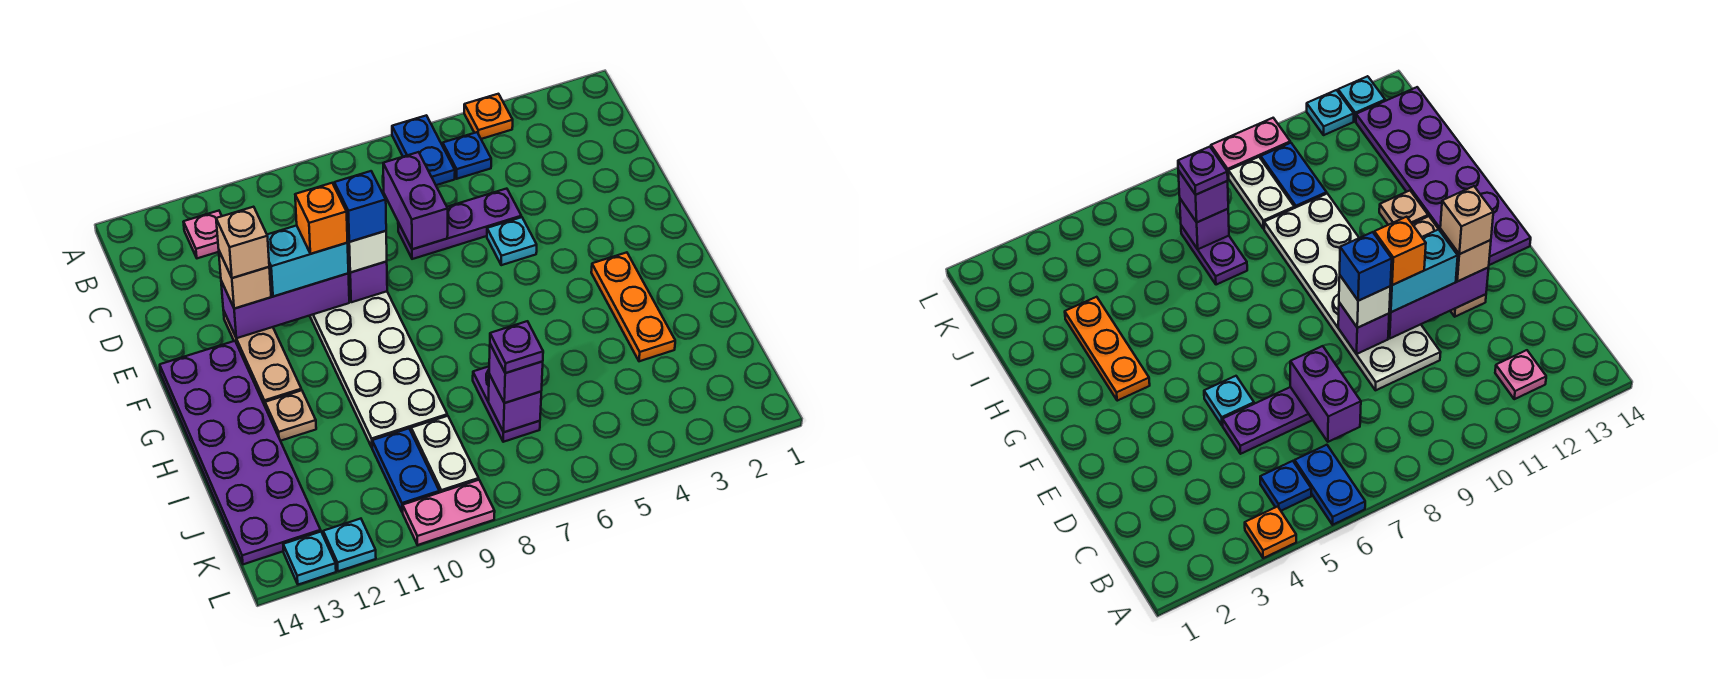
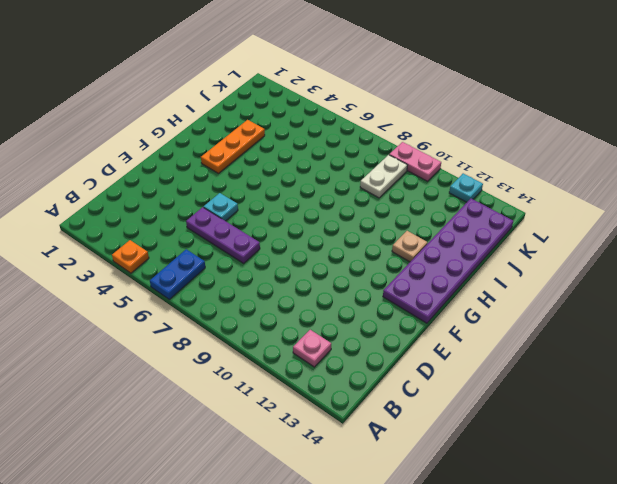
none -> blue 1x1 plate [443,132,491,179]
none -> white 2x6 plate [310,291,447,447]
none -> tan 1x3 plate [223,310,301,405]

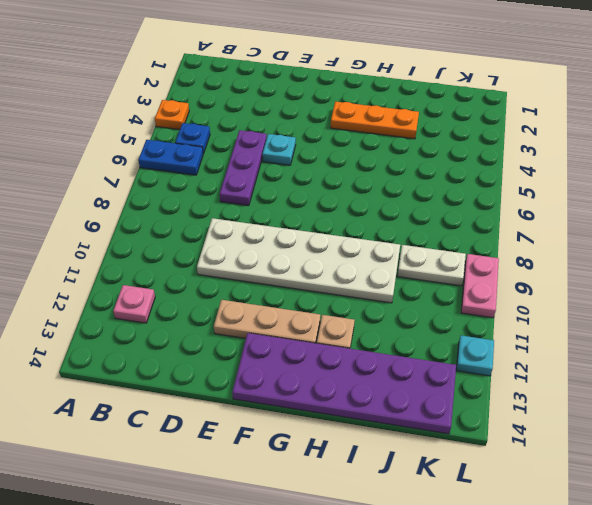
none -> purple 1x2 plate [473,367,540,442]
none -> blue 1x2 plate [372,428,439,512]
none -> cyan 1x1 plate [283,532,336,585]

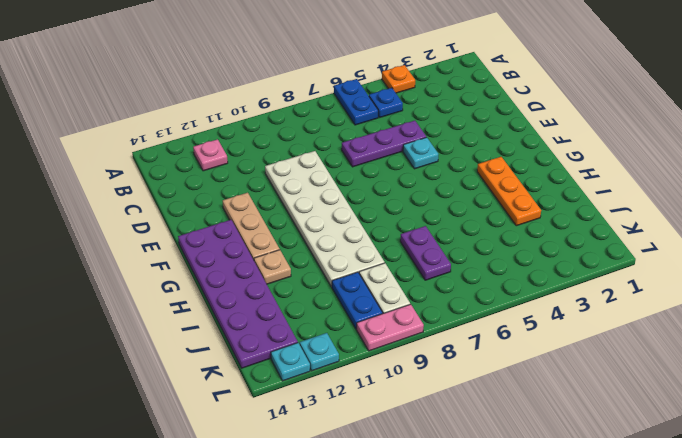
none -> purple 1x2 brick [383,152,448,249]
none -> purple 1x1 brick [348,262,387,302]
none -> purple 1x3 brick [221,274,349,338]

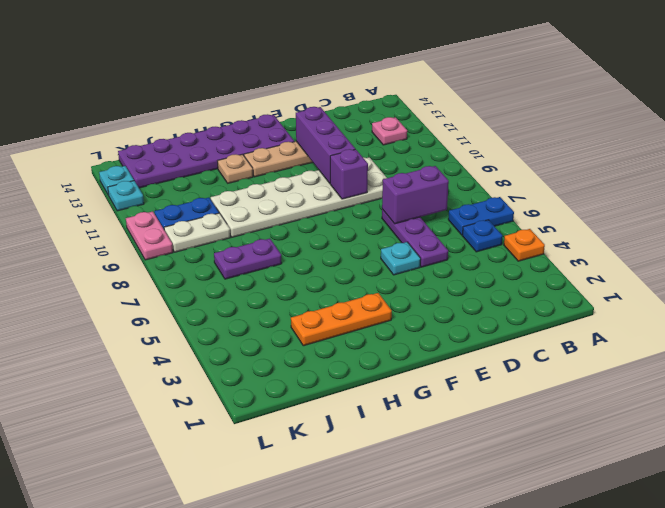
none -> purple 1x1 brick [488,374,541,432]
none -> white 1x1 brick [347,231,387,273]
none -> cyan 1x2 brick [267,226,348,297]

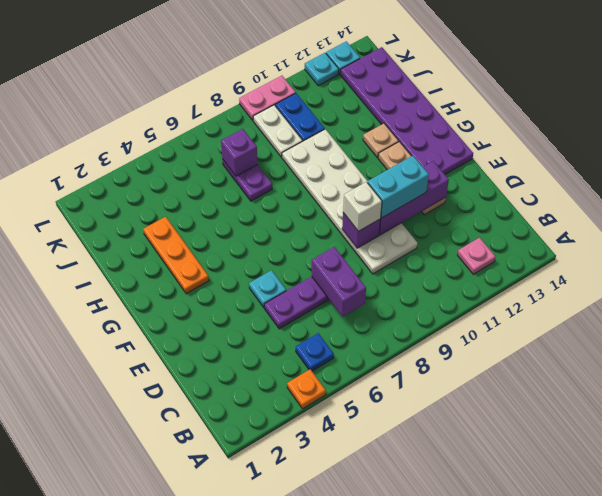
none -> blue 1x2 plate [392,115,455,185]
none -> tan 1x1 brick [219,251,271,309]
none -> purple 1x1 brick [489,344,543,403]

